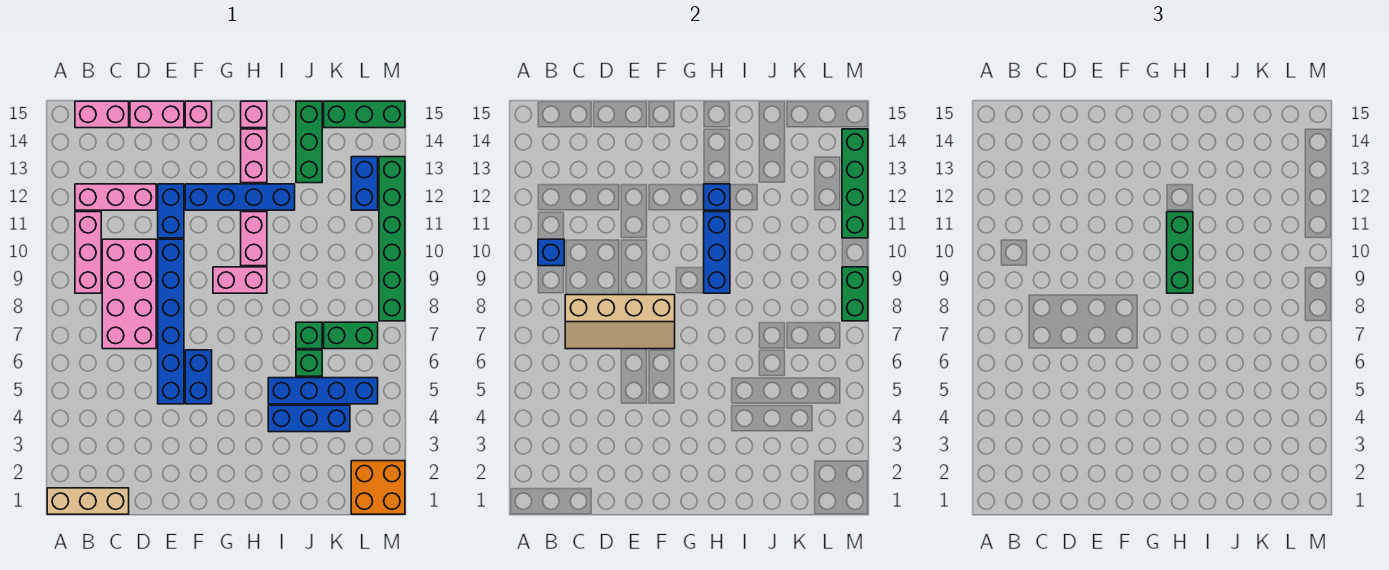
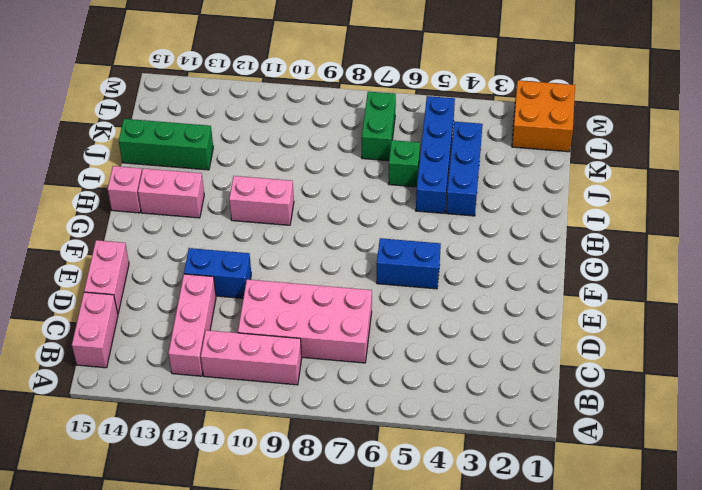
none -> tan 1x3 brick [47,488,129,514]
none -> blue 1x6 brick [158,239,184,404]
none -> blue 1x4 brick [185,184,295,210]
none -> pink 1x1 brick [185,101,212,128]

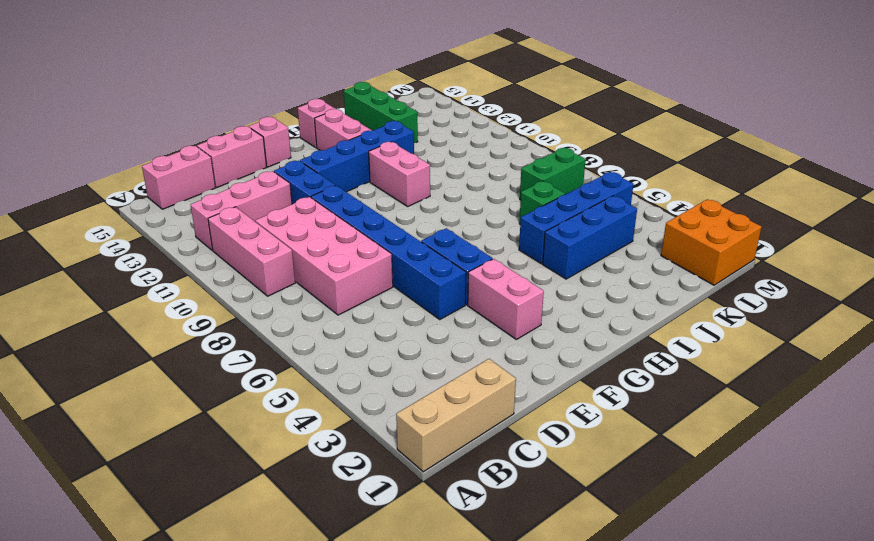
pink 1x2 brick [468,259,544,339] -> pink 1x2 brick turned to [213,267,267,293]
none -> green 1x1 brick [296,322,322,349]
none -> green 1x3 brick [324,101,405,128]
none -> blue 1x2 brick [351,157,378,210]
none -> green 1x6 brick [379,157,405,321]

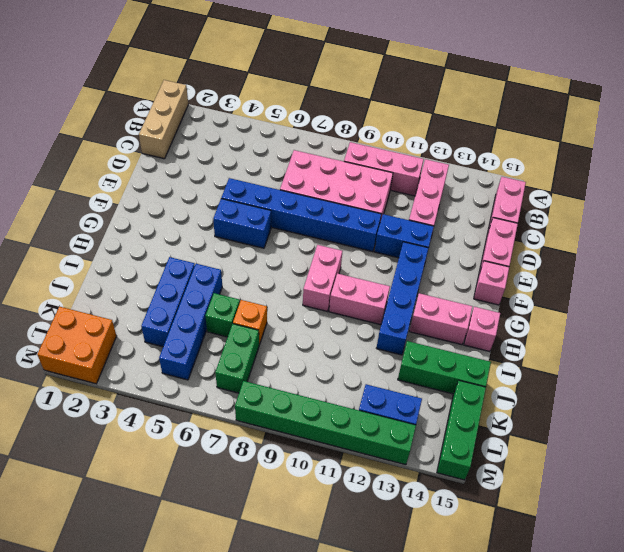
orange 1x1 brick [233,300,267,345] -> green 1x1 brick [296,322,322,349]
none -> blue 1x1 brick [538,239,564,266]
none -> tan 2x4 slope [565,295,675,349]
none -> blue 1x3 brick [704,212,730,293]
none -> blue 1x1 brick [704,184,730,210]

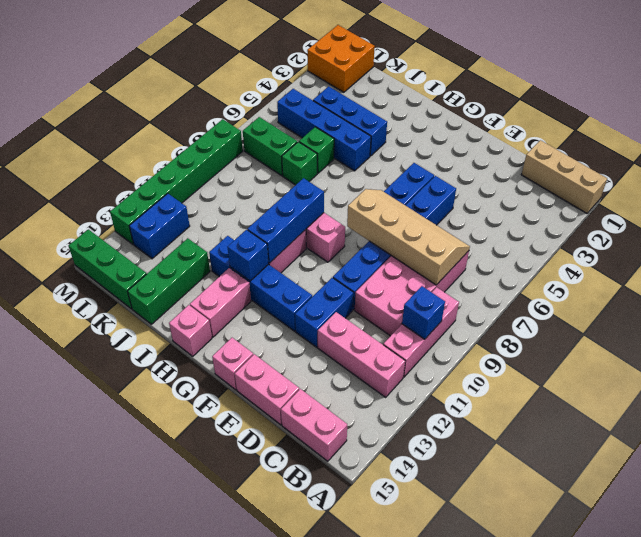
none -> green 1x2 brick [842,267,868,321]
none -> green 1x4 brick [842,129,868,238]
none -> green 1x3 brick [1167,212,1193,293]

